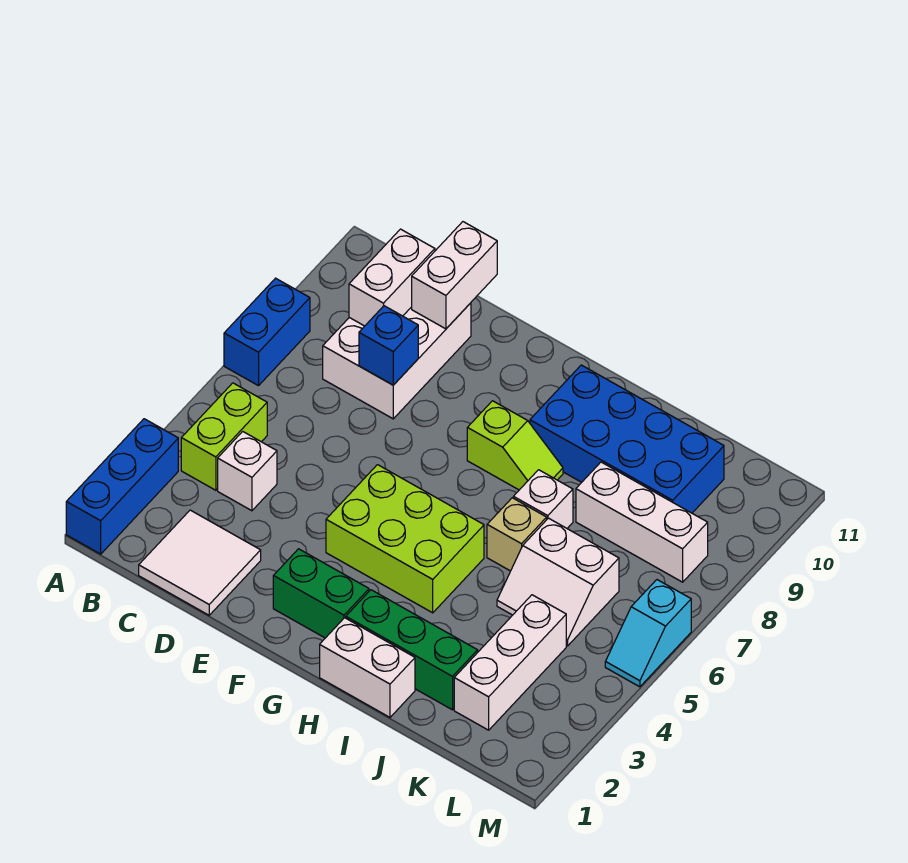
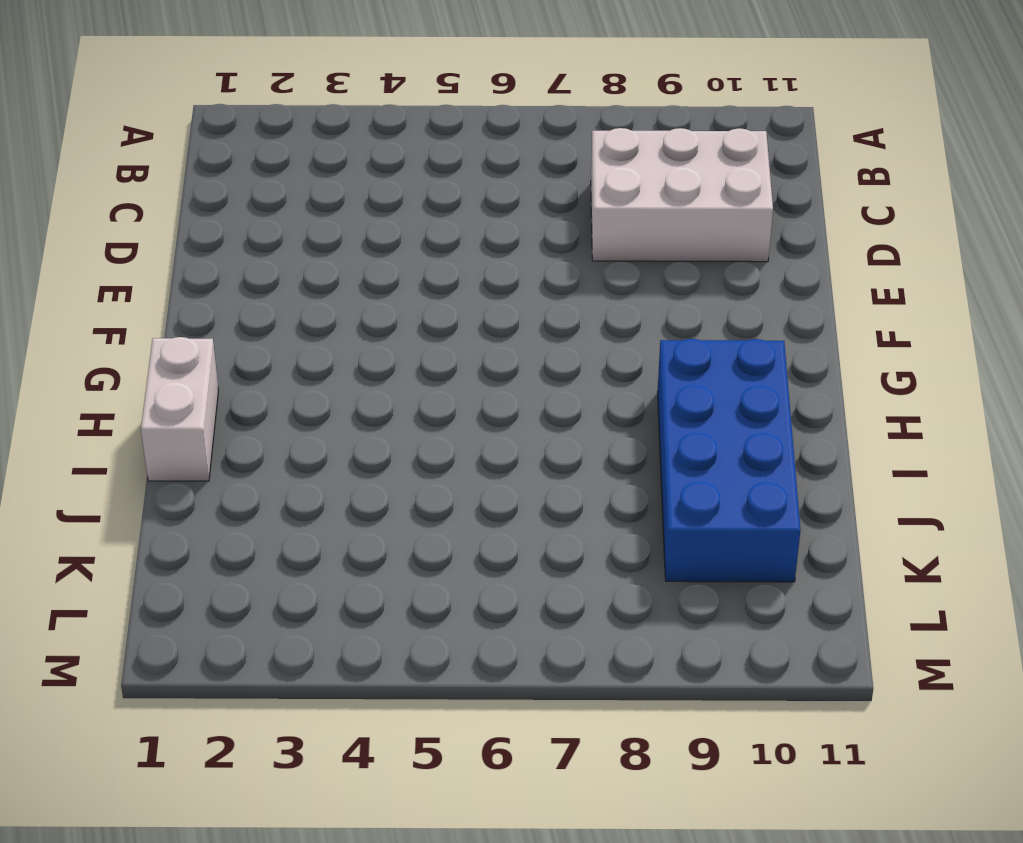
none -> blue 1x3 brick [66,419,178,554]
none -> blue 1x2 brick [224,278,310,386]
none -> lime 1x2 brick [181,383,267,490]

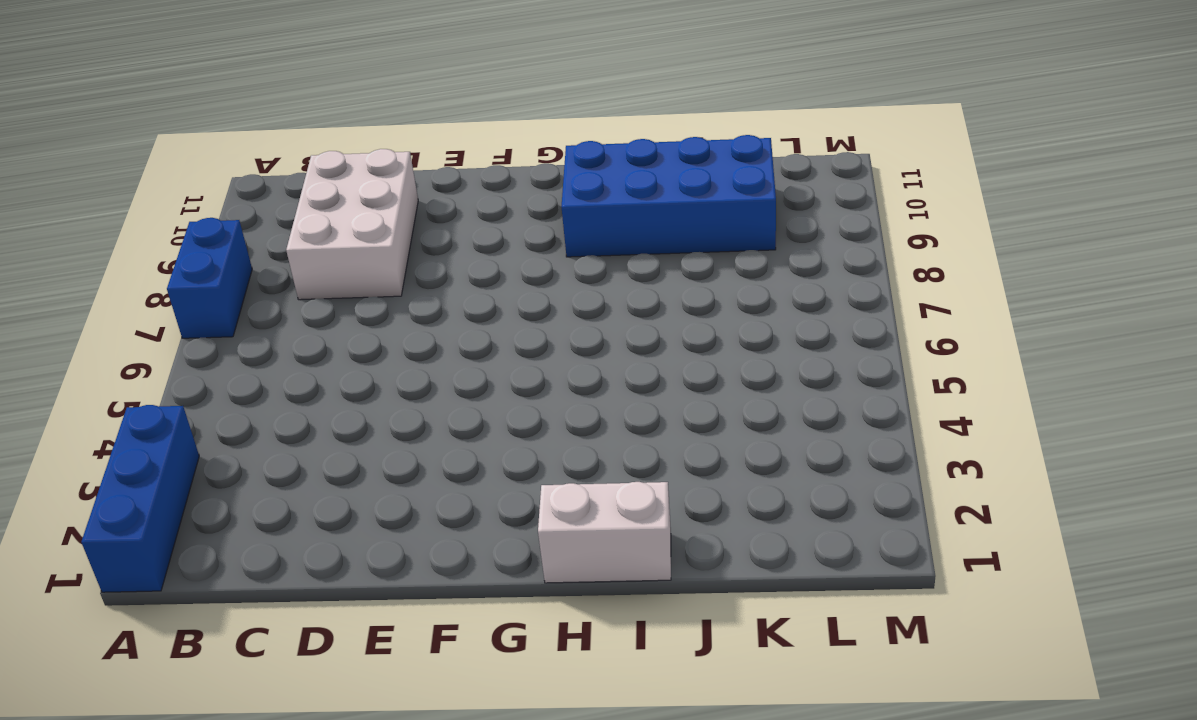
none -> lime 1x2 brick [181,383,267,490]
none -> white 2x2 tile [139,510,261,615]
none -> white 1x1 brick [218,431,277,511]

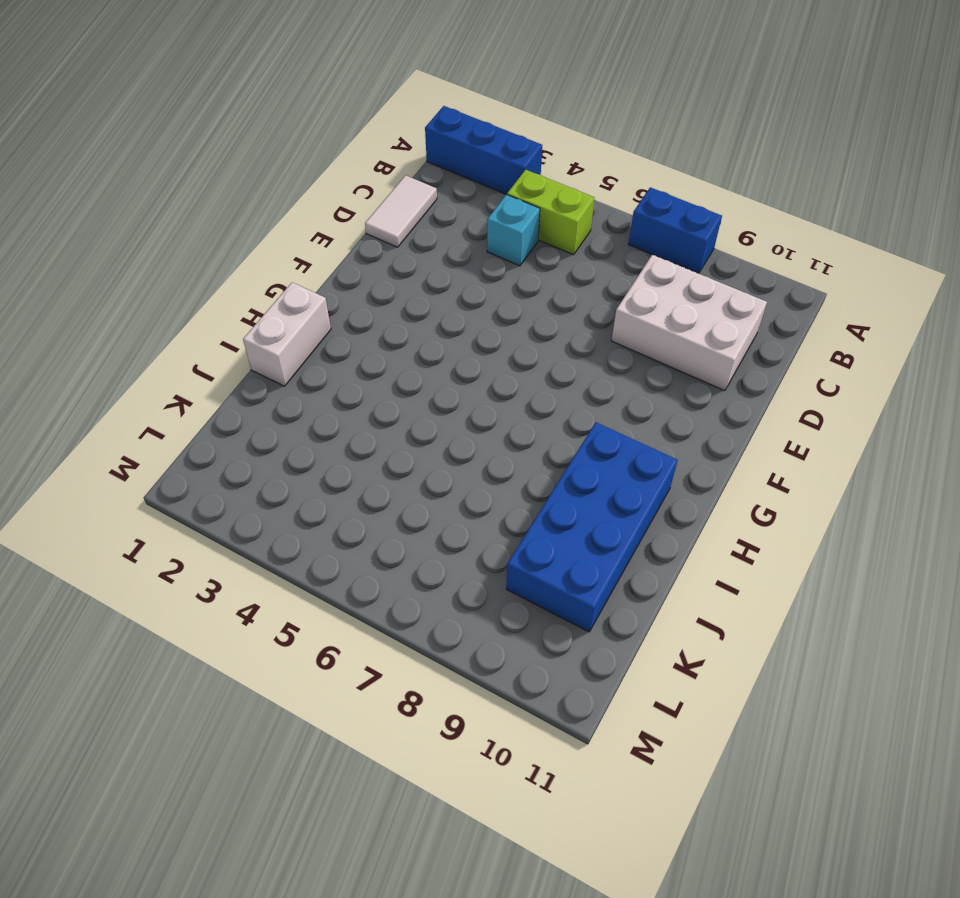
white 1x2 tile [365,175,437,247] -> white 2x2 tile [139,510,261,615]
cyan 1x1 brick [487,194,540,266] -> white 1x1 brick [218,431,277,511]
none -> green 1x2 brick [273,549,369,638]
none -> lime 2x3 brick [326,465,484,613]
none -> lime 1x2 slope [467,401,563,490]

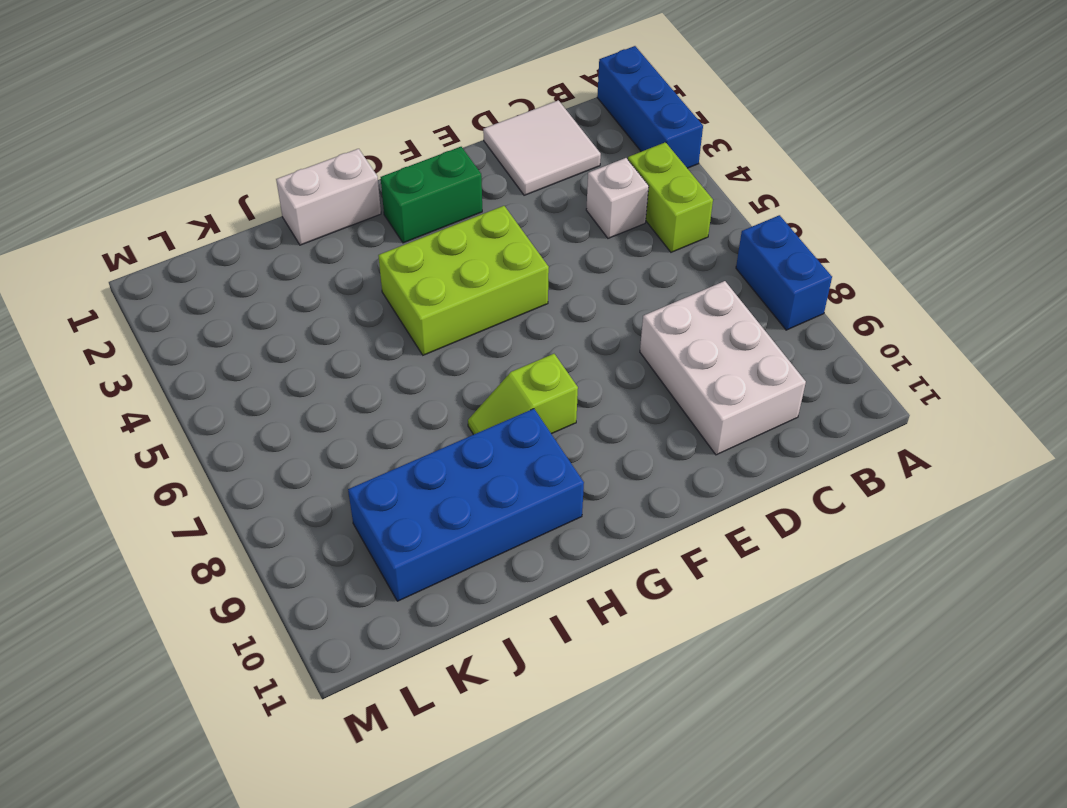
none -> green 1x3 brick [346,590,478,710]
none -> tan 1x1 brick [487,498,547,571]
none -> white 1x1 brick [513,470,573,528]

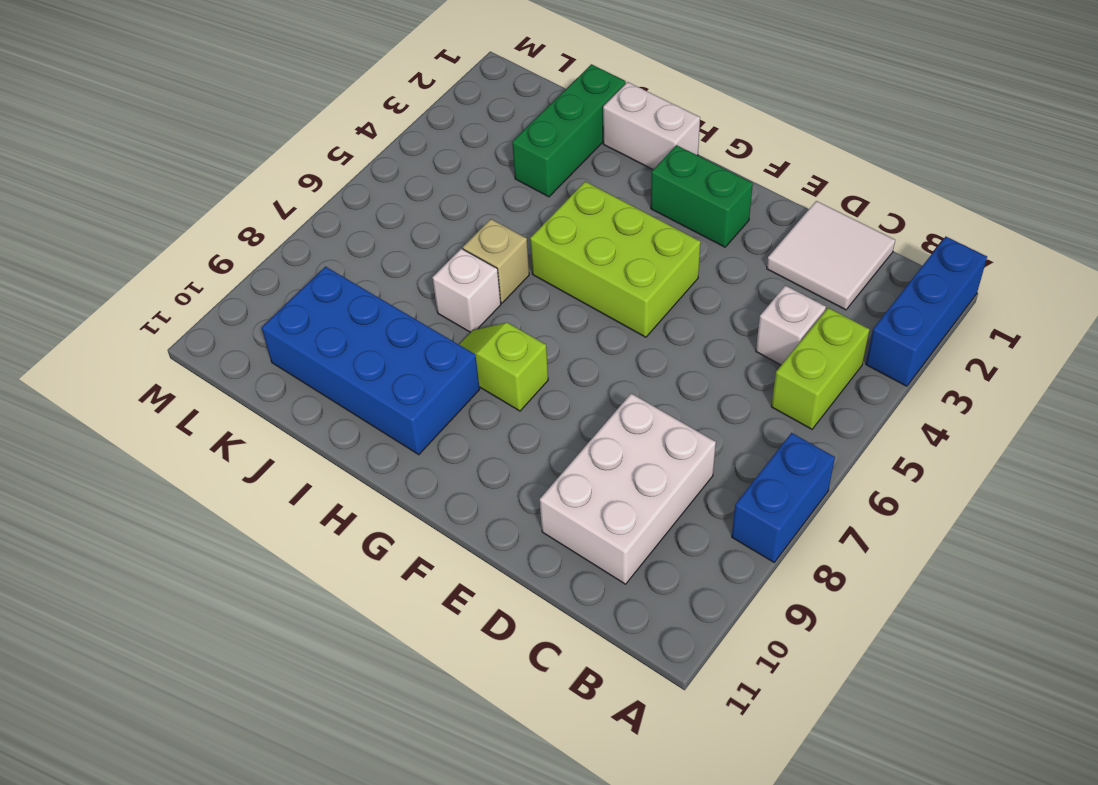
green 1x3 brick [512,64,626,197] -> green 1x3 brick turned to [346,590,478,710]
none -> white 2x2 slope [497,518,619,646]
none -> white 1x3 brick [576,462,708,582]
none -> white 1x3 brick [454,595,566,730]

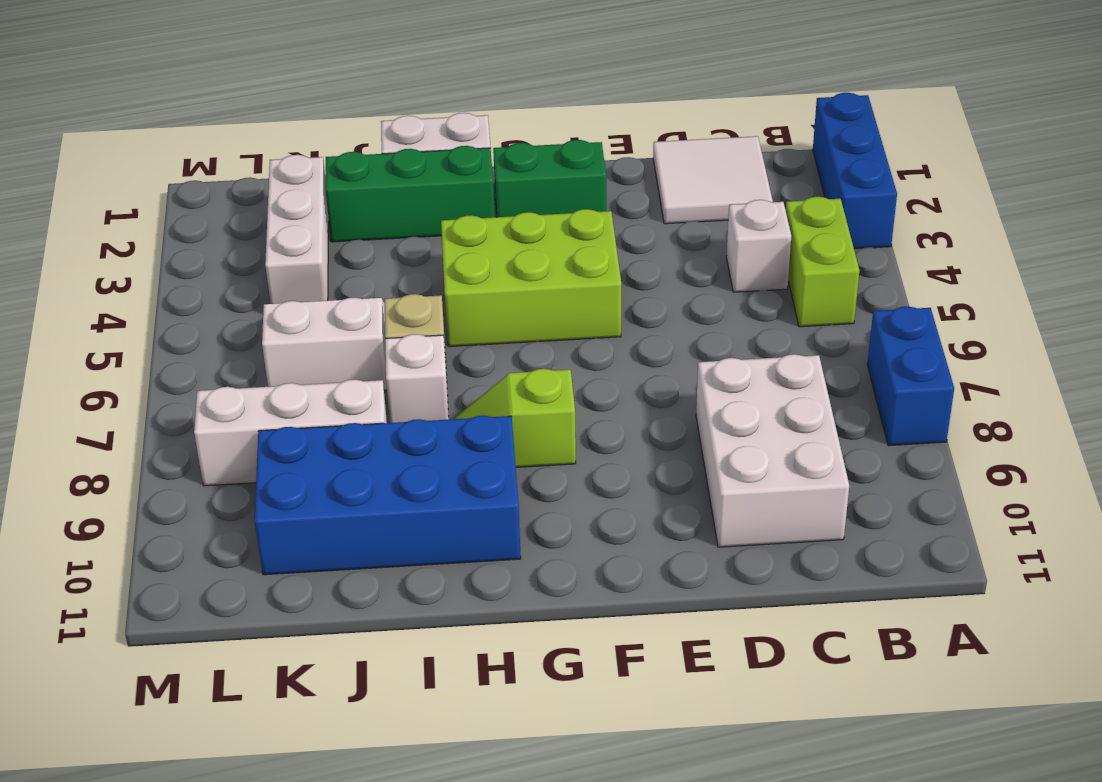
none -> cyan 1x2 slope [605,580,691,687]
none -> white 1x2 brick [349,229,435,326]
none -> blue 1x1 brick [359,306,418,385]

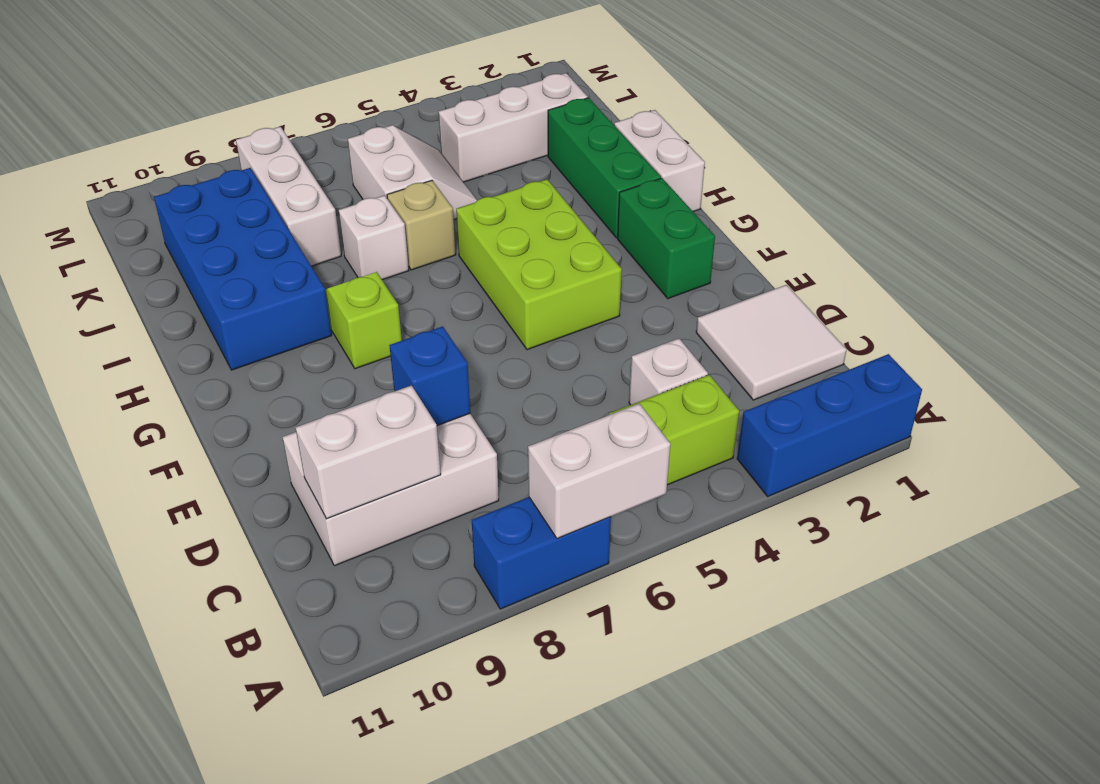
white 1x2 brick [528,403,670,538] -> white 1x2 brick moved to [412,222,497,329]
none -> cyan 1x2 slope [605,580,691,687]

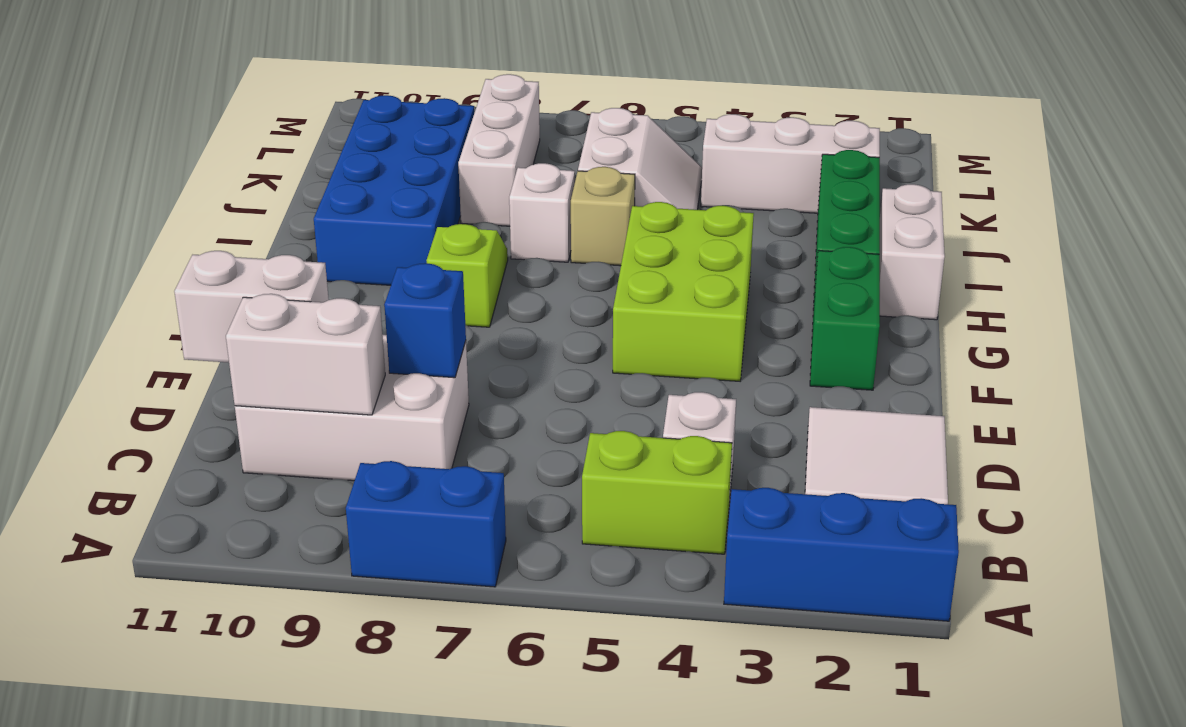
none -> cyan 1x2 slope [605,580,691,687]

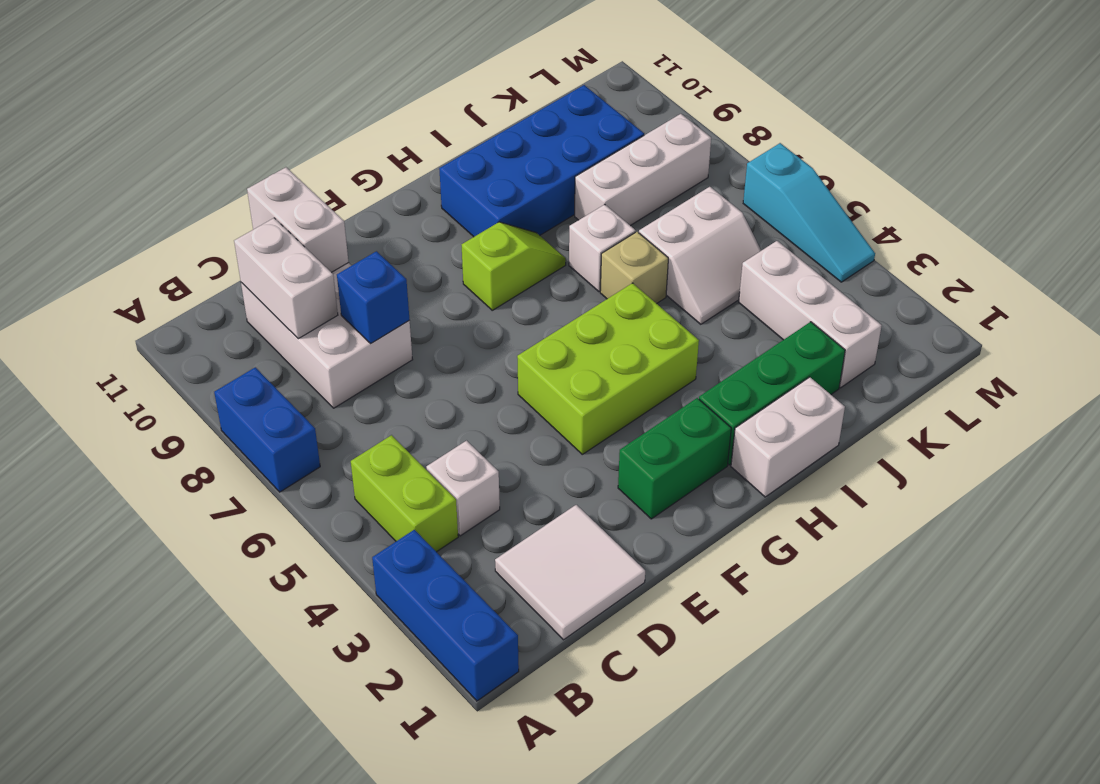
cyan 1x3 slope [743,143,875,282] -> cyan 1x2 slope [605,580,691,687]

